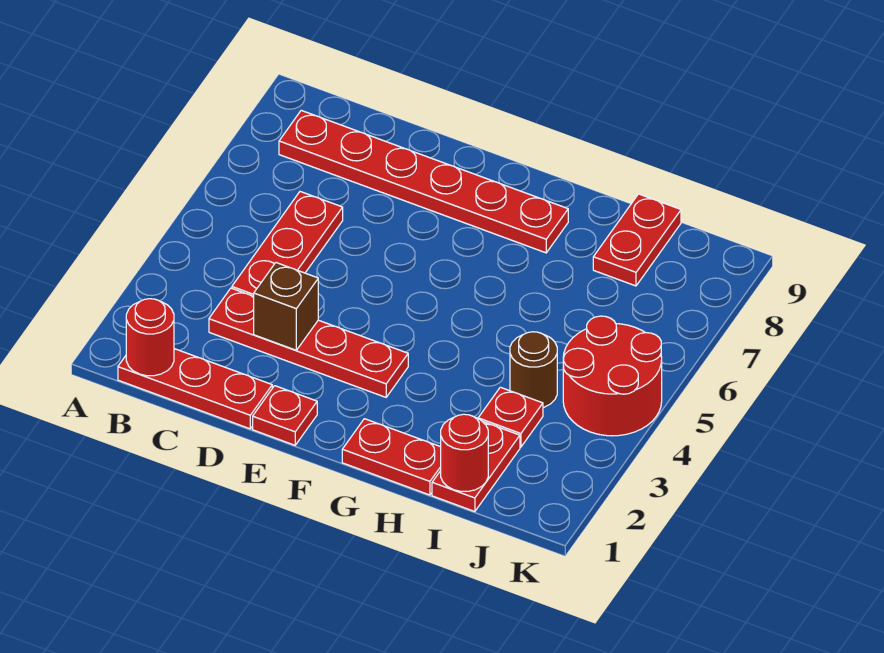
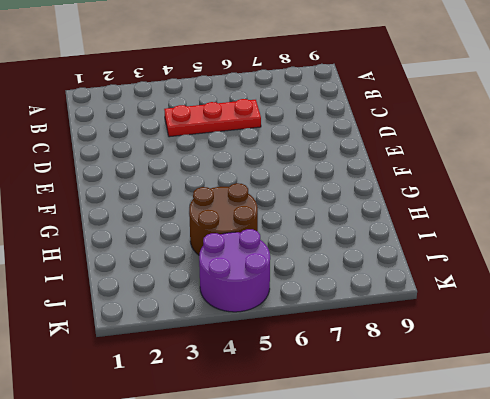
brown 2x2 round brick [189,183,258,255] -> brown 1x1 round brick [510,332,557,407]
purple 2x2 round brick [199,229,270,312] -> red 2x2 round brick [563,316,662,436]
none -> red 1x3 plate [118,349,272,429]
none -> red 1x6 plate [279,110,568,253]
none -> red 1x4 plate [209,288,408,397]

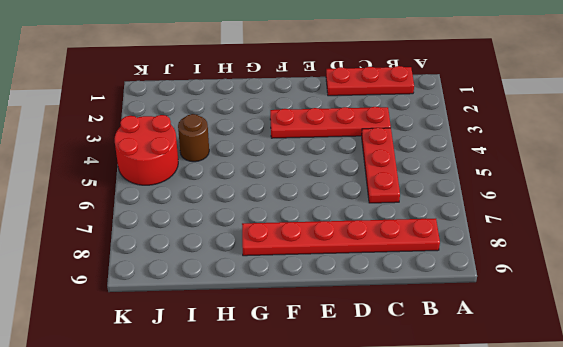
none -> red 1x1 plate [253,386,317,445]
none -> red 1x2 plate [342,419,441,495]
none -> red 1x2 plate [432,422,520,512]

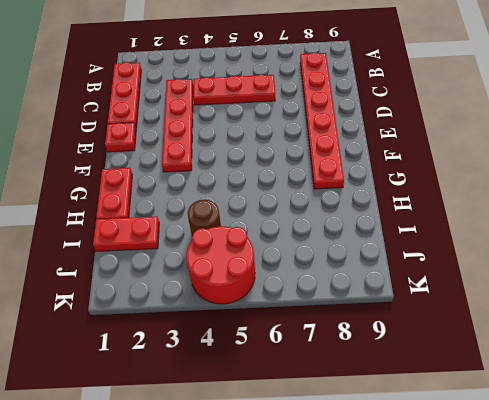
none -> red 1x1 plate [478,387,543,447]
none -> red 1x2 plate [593,194,681,286]
none -> red 1x1 round brick [126,299,174,376]

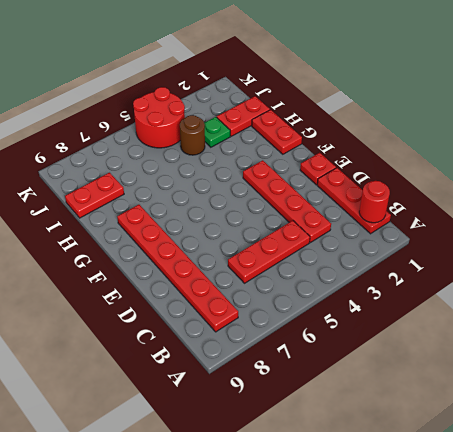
green 1x1 plate [204,117,230,147] -> red 1x1 plate [478,387,543,447]
none -> brown 1x1 brick [254,263,318,350]
none -> red 1x1 round brick [441,414,488,491]

